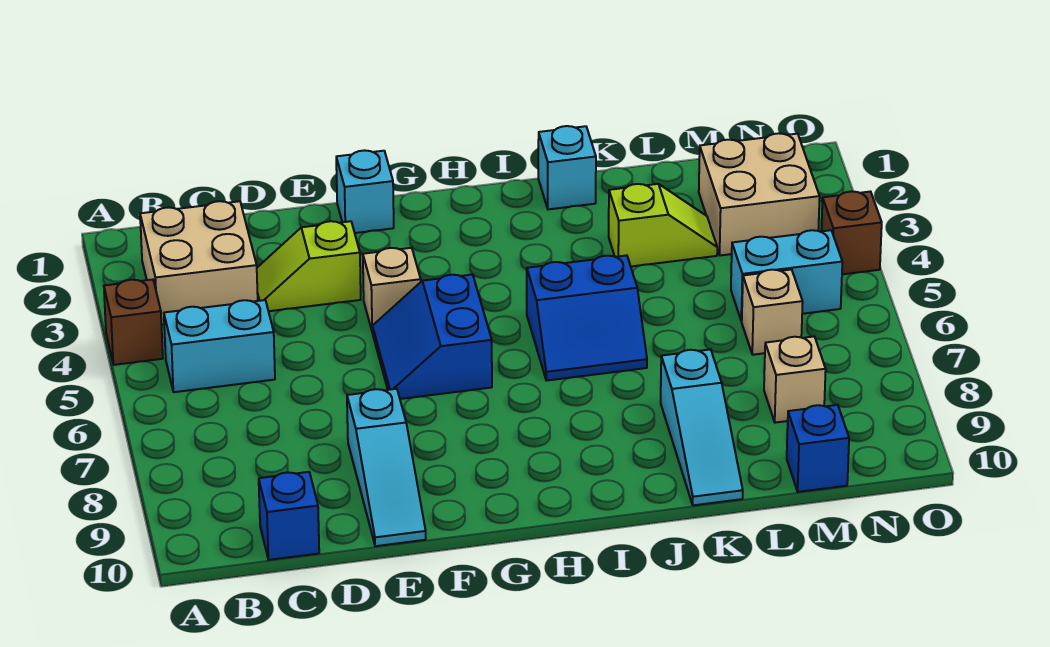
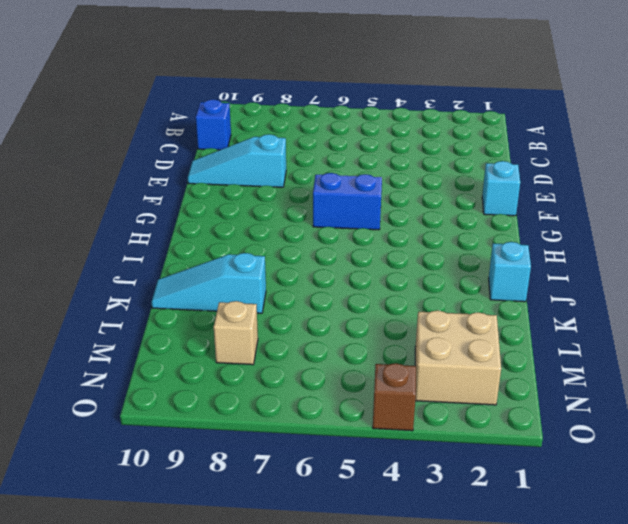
none -> brown 1x1 brick [104,280,163,365]
none -> tan 2x2 brick [140,201,258,325]
none -> cyan 1x2 brick [164,300,275,392]

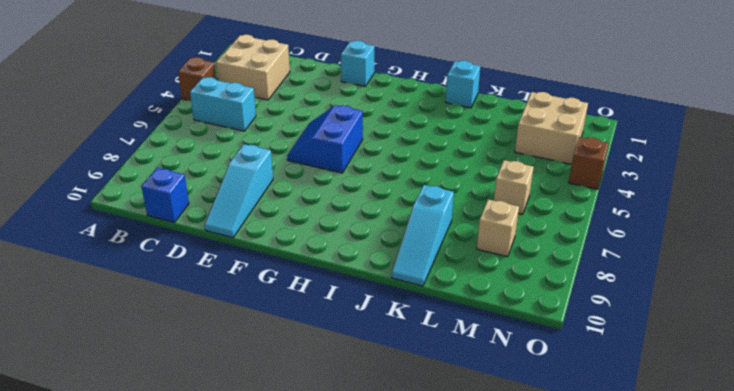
none -> lime 1x2 slope [257,221,361,311]
none -> tan 1x1 brick [363,248,421,332]
none -> blue 2x2 slope [527,255,647,381]

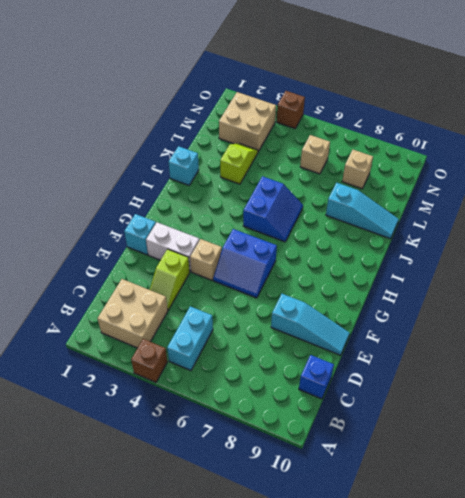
white 1x2 brick [146,222,199,271] -> none
none -> cyan 1x2 brick [731,230,842,321]
none -> blue 1x1 brick [787,405,849,492]

